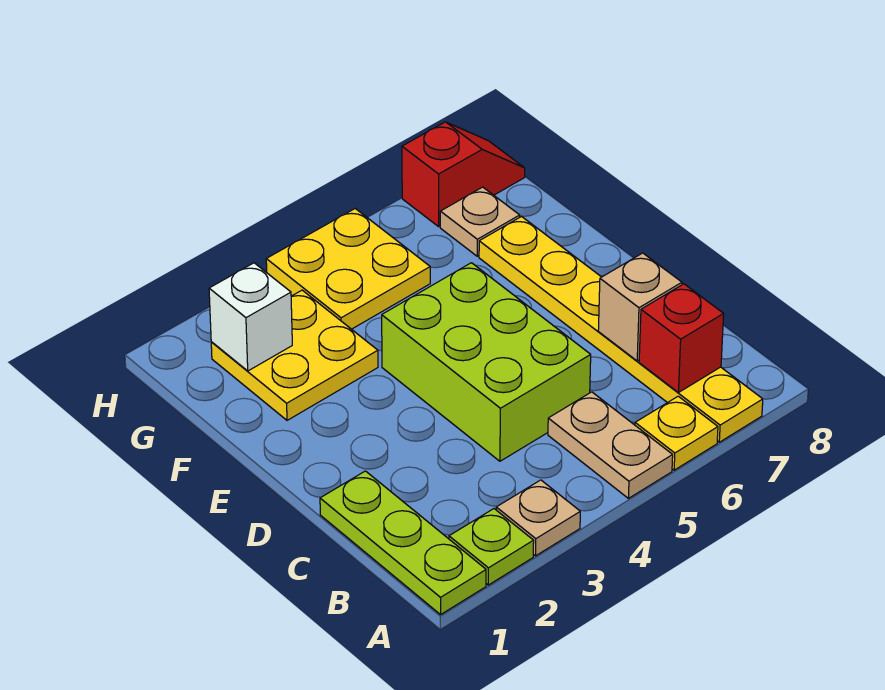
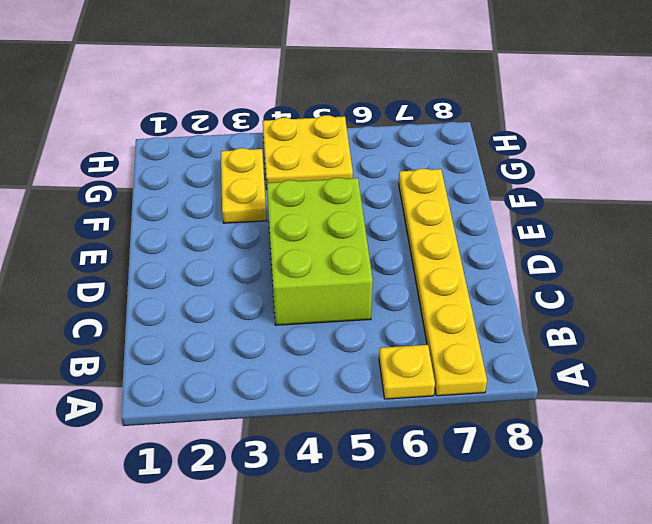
yellow 1x2 plate [221,148,267,223] -> yellow 2x2 plate [211,290,378,420]
none -> lime 1x3 plate [320,471,486,615]
none -> lime 1x1 plate [449,509,534,585]
none -> tan 1x1 plate [496,480,580,556]

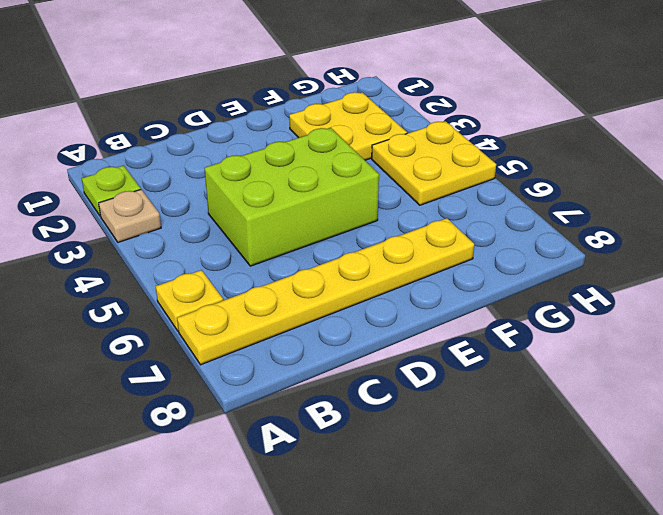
none -> lime 1x3 plate [320,471,486,615]
none -> tan 1x2 plate [548,392,673,498]
none -> tan 1x1 plate [440,187,520,256]

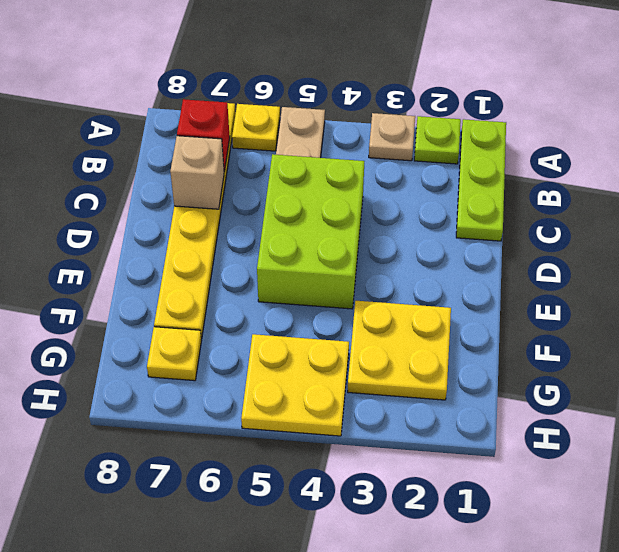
yellow 1x1 plate [147,327,202,381] -> tan 1x1 plate [440,187,520,256]
none -> red 1x2 slope [402,122,525,227]
none -> white 1x1 brick [209,263,292,371]

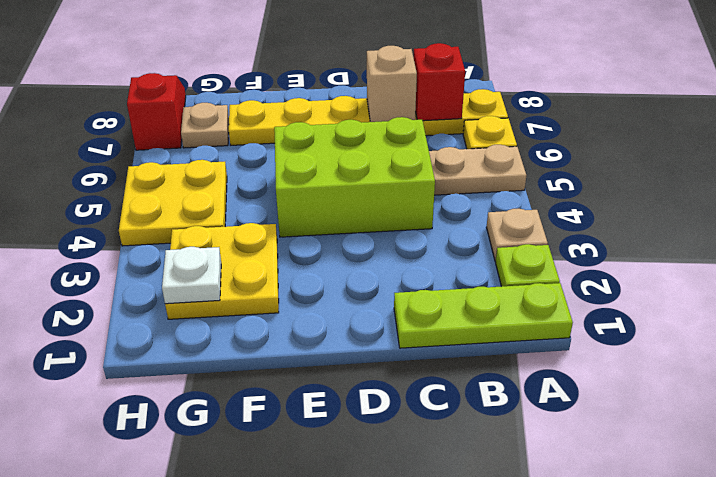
white 1x1 plate [162,247,221,304] -> white 1x1 brick [209,263,292,371]

